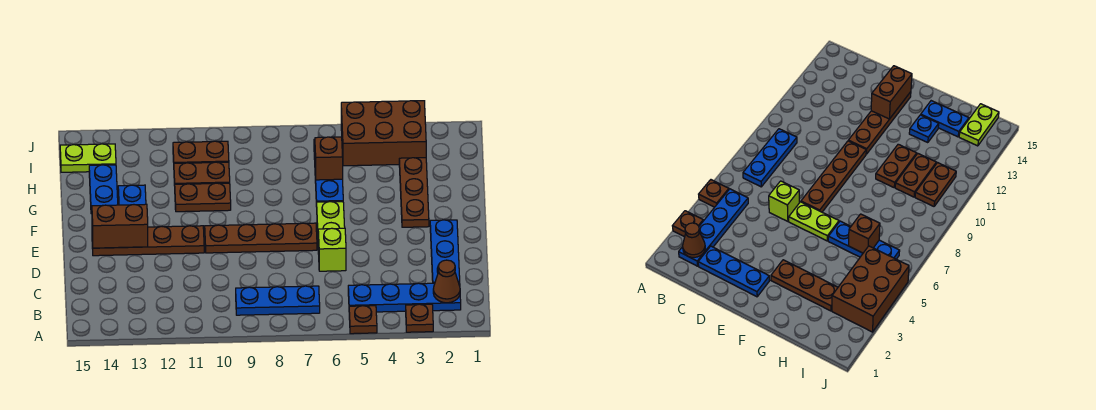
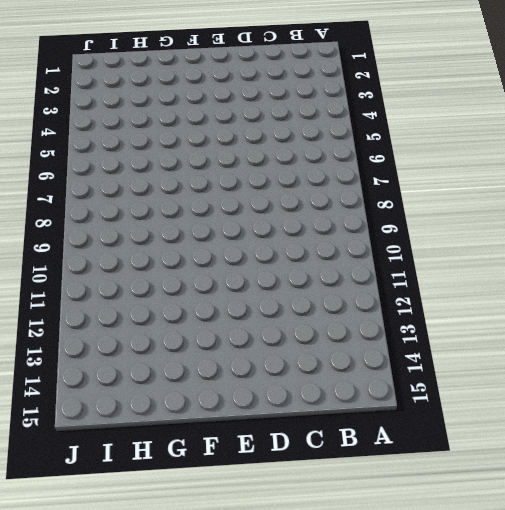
none -> brown 1x1 plate [406,304,433,332]
none -> brown 1x1 plate [349,306,377,334]
none -> blue 1x4 plate [348,283,461,312]

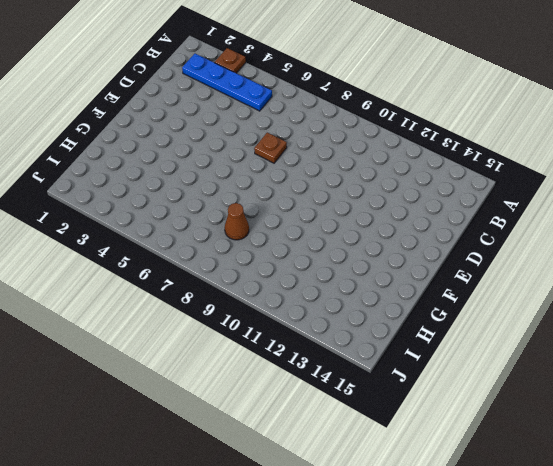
brown 1x1 plate [254,133,287,163] -> brown 1x1 plate moved to [349,306,377,334]
brown 1x1 cone [225,203,249,240] -> brown 1x1 cone moved to [433,260,460,303]
none -> blue 1x3 plate [236,286,320,315]
none -> blue 1x3 plate [430,220,460,283]
none -> lime 1x1 brick [318,228,346,271]

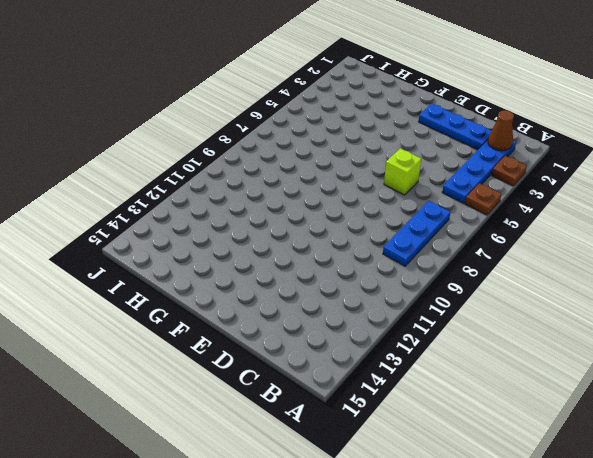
none -> lime 1x2 plate [317,202,345,230]
none -> brown 1x4 plate [205,223,317,253]
none -> brown 1x4 plate [92,226,204,256]

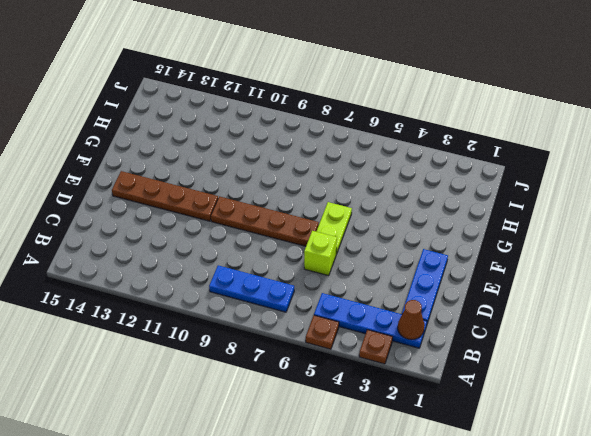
none -> brown 1x3 plate [399,158,429,227]
none -> blue 1x3 plate [314,139,343,207]
none -> brown 1x2 plate [175,183,231,212]

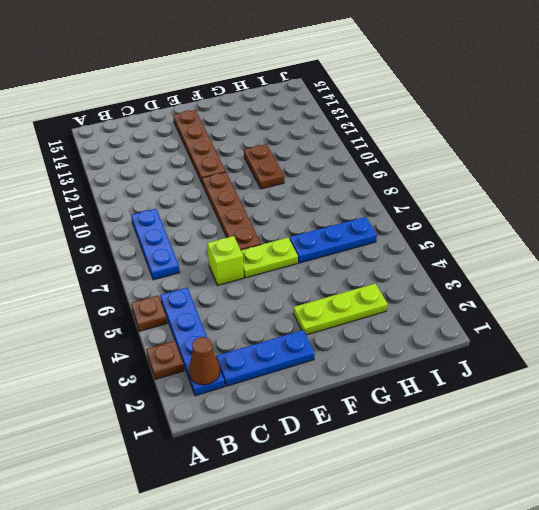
lime 1x3 plate [294,283,388,335] -> brown 1x3 plate [399,158,429,227]
none -> blue 1x1 plate [118,185,146,205]
none -> blue 1x2 plate [89,165,118,214]
none -> brown 1x2 plate [174,162,230,186]

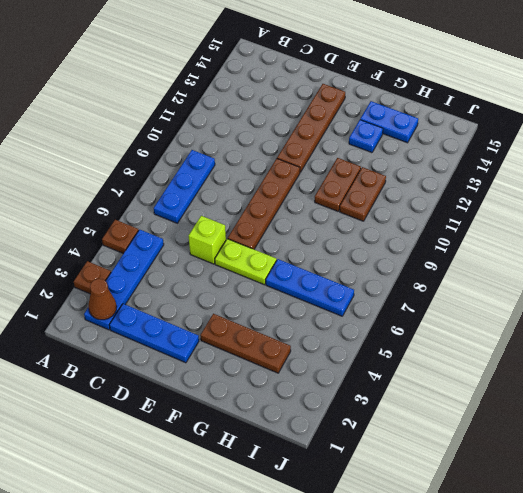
none -> brown 2x3 brick [341,101,426,166]
none -> brown 1x2 plate [173,141,229,163]
none -> lime 1x2 plate [60,144,116,172]

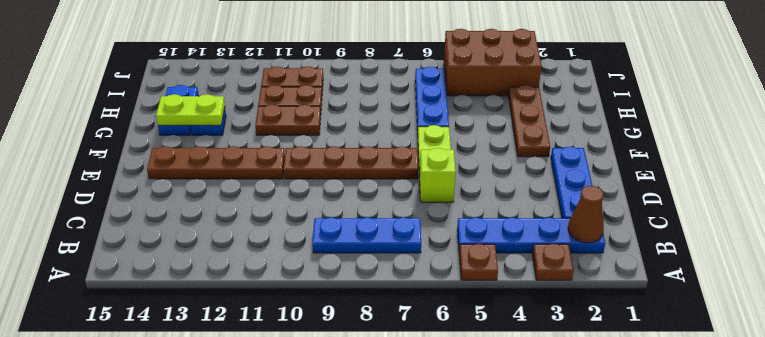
lime 1x2 plate [156,94,225,126] -> lime 1x2 plate moved to [60,144,116,172]
none -> brown 1x2 brick [92,204,148,248]
none -> brown 1x1 brick [315,137,343,180]

